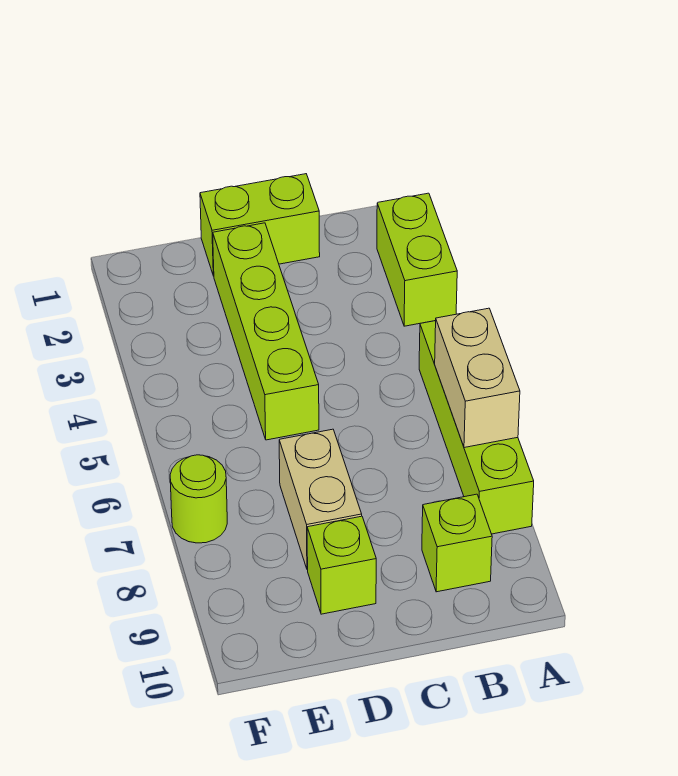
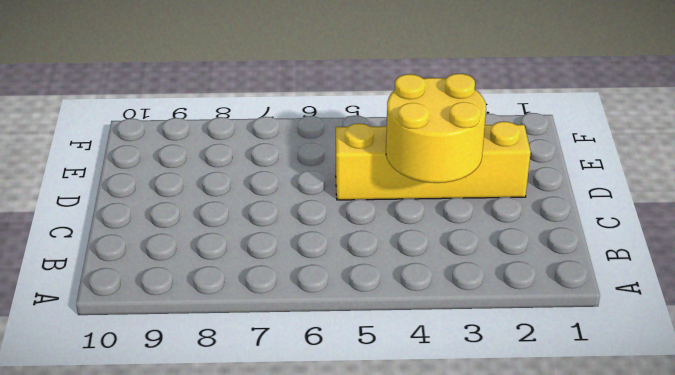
yellow 2x2 round brick [386,74,486,183] -> none
yellow 1x4 brick [336,121,531,200] -> lime 1x4 brick [213,223,319,440]
none -> lime 1x2 brick [377,193,457,326]
none -> lime 1x4 brick [419,321,534,534]

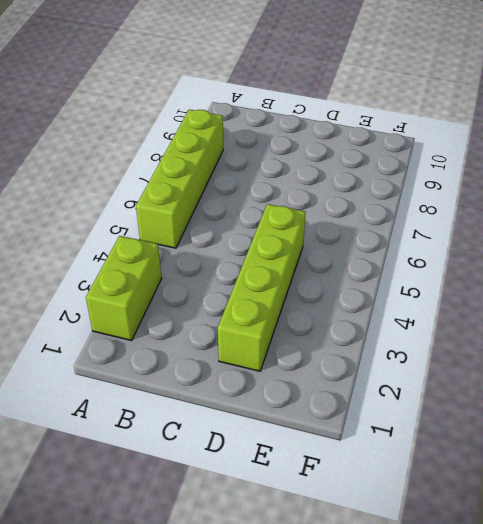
none -> lime 1x1 brick [422,494,492,592]
none -> lime 1x2 brick [200,174,320,276]

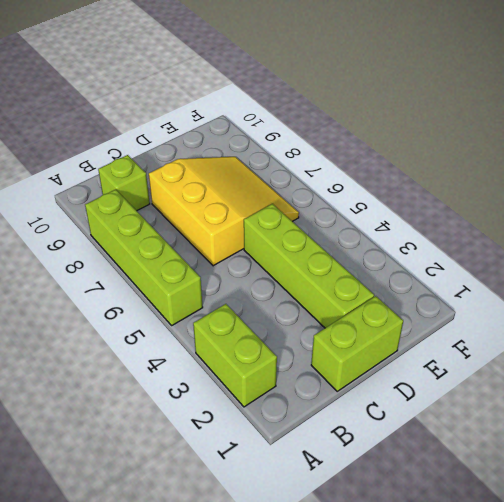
yellow 3x3 slope [149,157,299,266] -> tan 1x2 brick [279,429,362,570]
none -> lime 1x1 brick [307,516,376,614]
none -> lime 1x1 round brick [170,455,227,543]

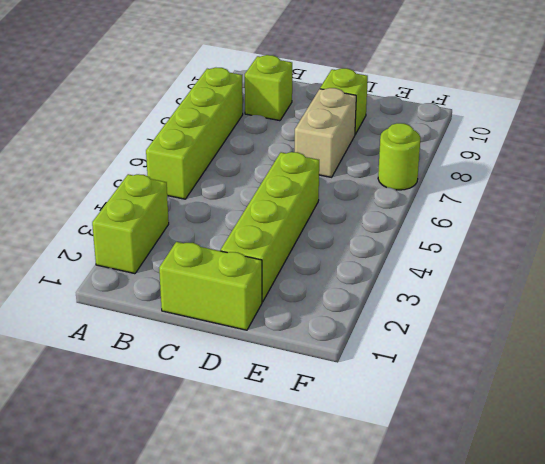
none -> tan 1x2 brick [435,308,520,448]

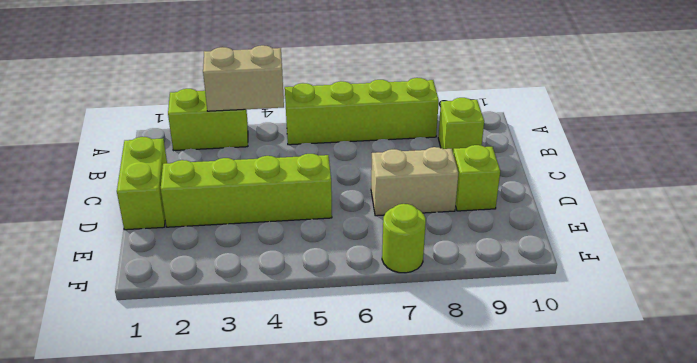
tan 1x2 brick [203,45,284,111] -> tan 1x2 brick moved to [435,308,520,448]

